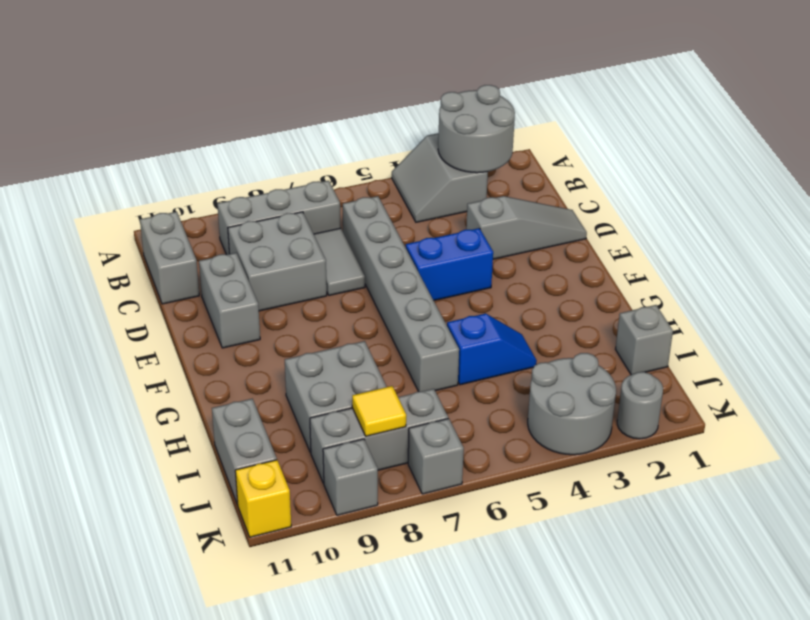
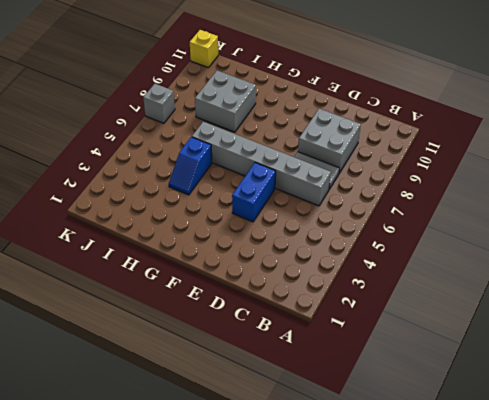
none -> grey 2x2 slope [392,133,488,222]
none -> grey 1x3 brick [217,181,341,255]
none -> grey 1x2 brick [140,212,199,304]

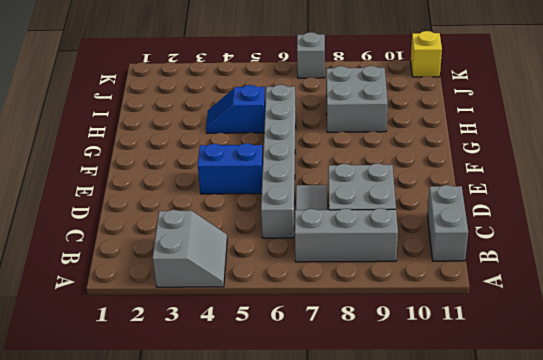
none -> grey 1x3 slope [466,196,587,259]
none -> grey 1x2 brick [199,253,260,348]
none -> grey 1x1 brick [615,305,673,375]

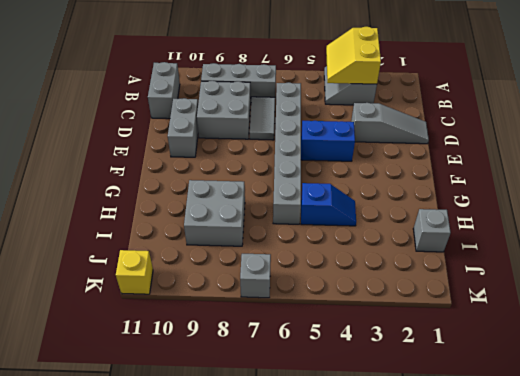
yellow 2x2 slope [326,27,381,84] -> grey 2x2 round brick [438,85,515,173]
none -> grey 1x2 brick [212,399,277,505]
none -> grey 2x2 round brick [528,353,616,455]
none -> grey 1x3 brick [310,389,448,484]

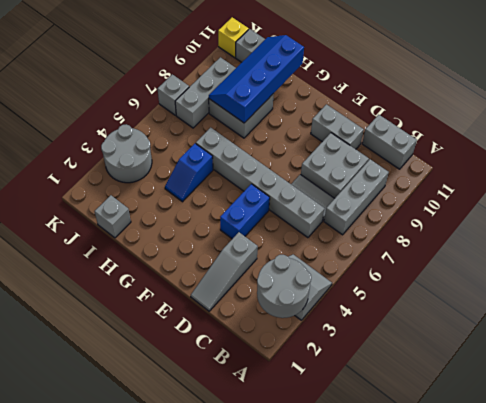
blue 2x4 slope [209,35,304,123] -> none
none -> grey 1x1 round brick [617,372,663,439]
none -> grey 1x1 brick [323,439,378,515]
none -> yellow 1x1 tile [352,386,406,436]

